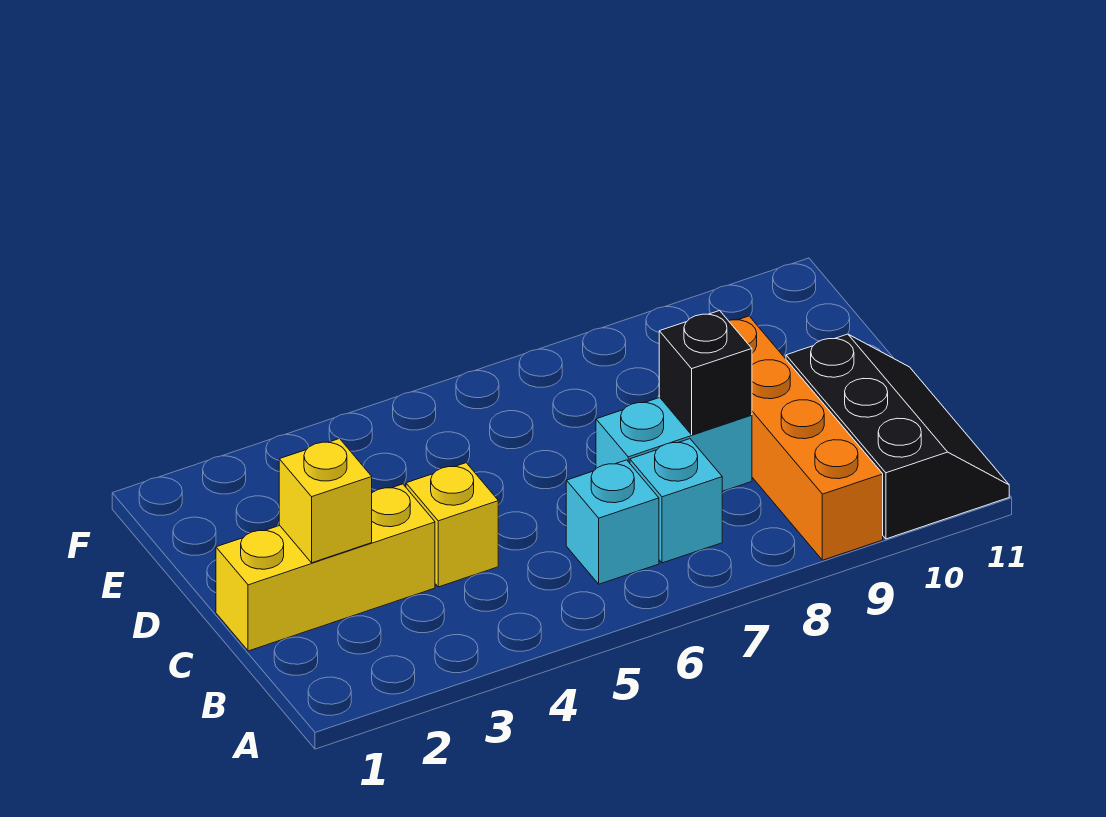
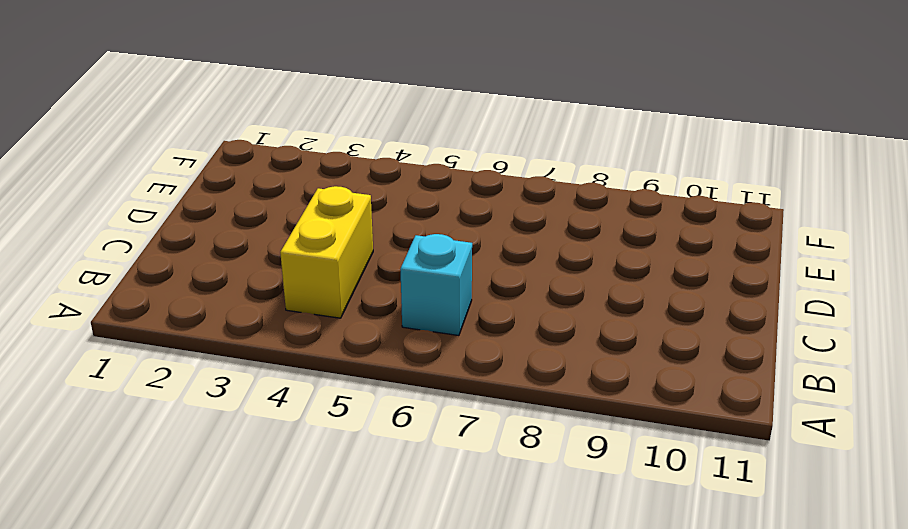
yellow 1x2 brick [280,186,373,318] -> yellow 1x1 brick [406,463,498,587]
none -> orange 1x4 brick [729,316,883,560]
none -> black 2x3 slope [786,334,1009,539]

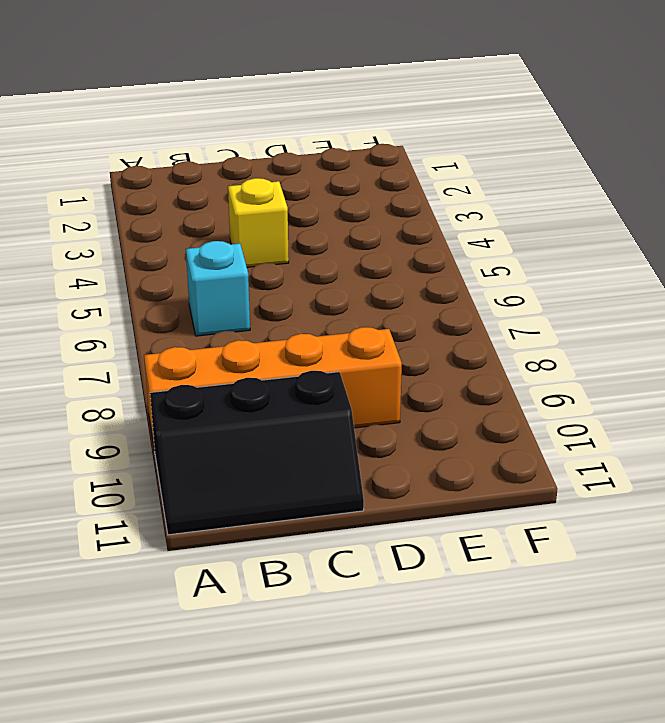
none -> cyan 1x1 brick [630,439,722,563]
none -> yellow 1x3 brick [216,484,435,651]

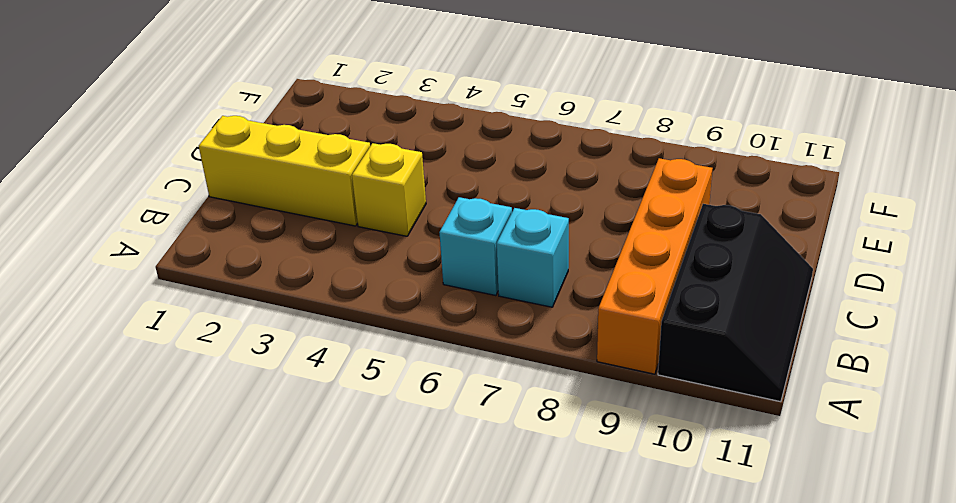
none -> cyan 1x2 brick [596,398,752,491]
none -> yellow 1x1 brick [279,438,372,563]

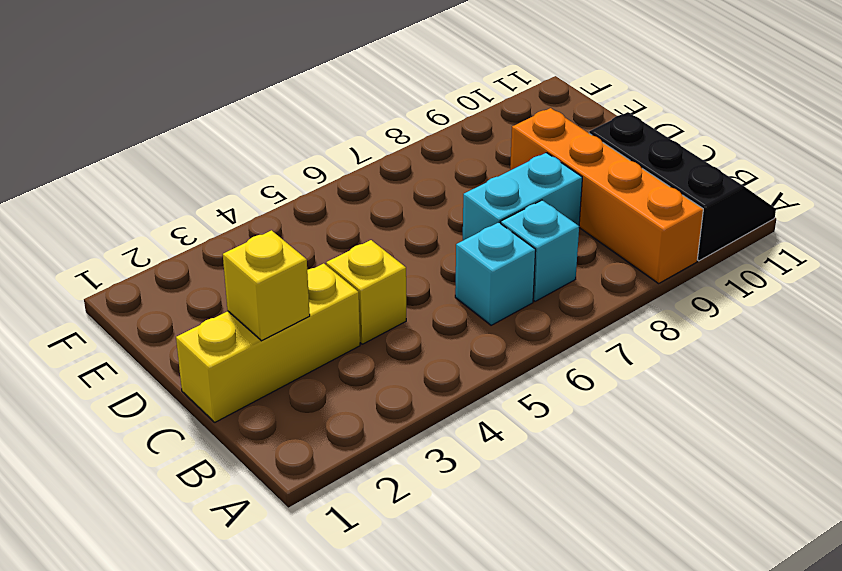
none -> black 1x1 brick [659,311,752,435]

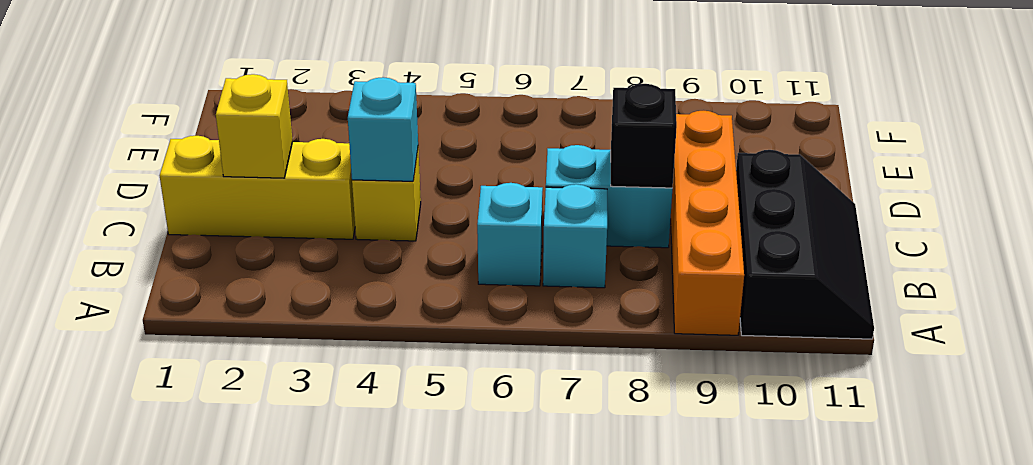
cyan 1x1 brick [348,77,418,181] -> none

